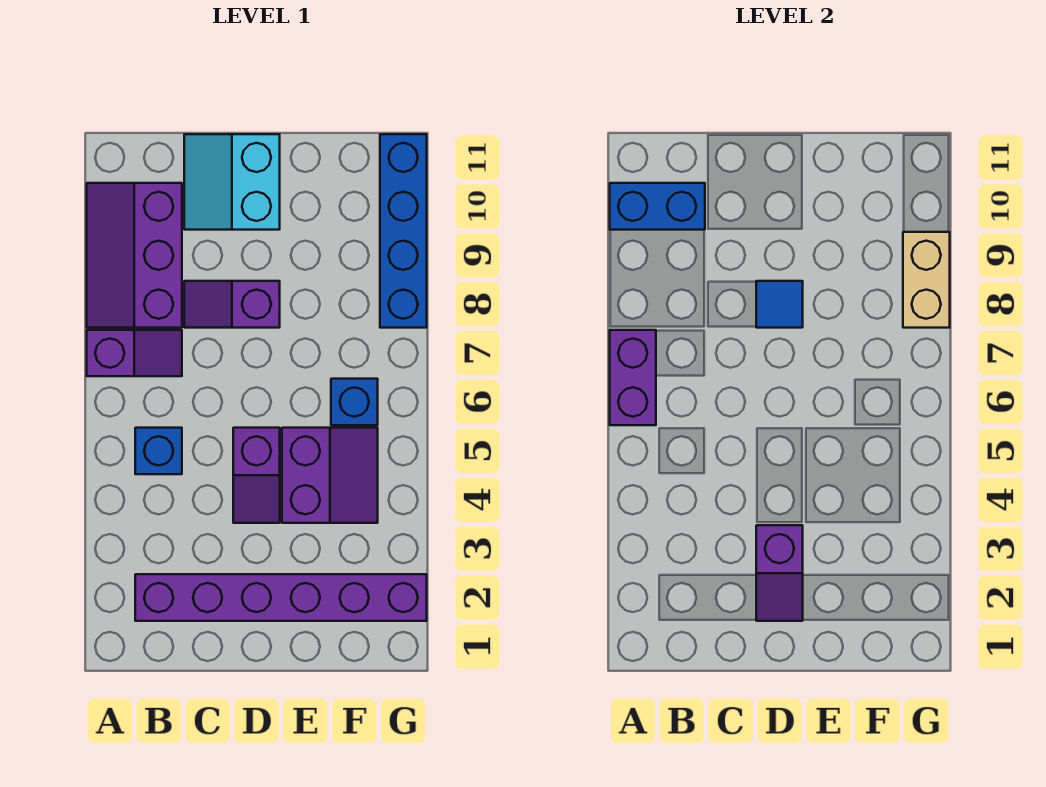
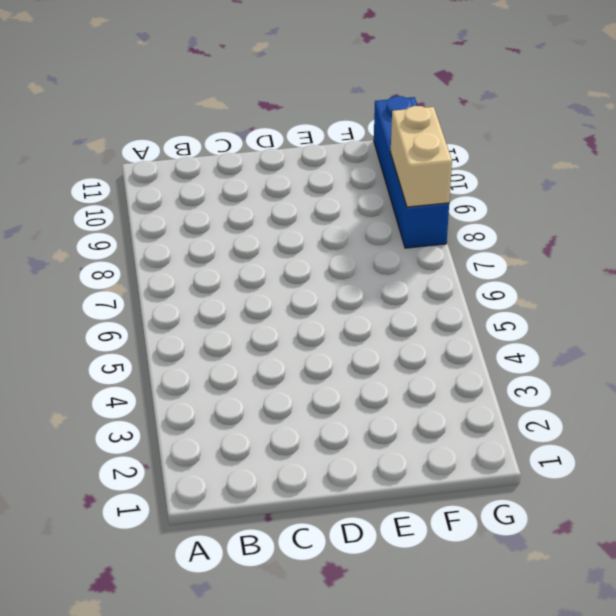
none -> purple 1x2 slope [87,330,182,376]
none -> purple 2x3 slope [87,183,182,328]
none -> purple 1x6 brick [135,574,427,621]

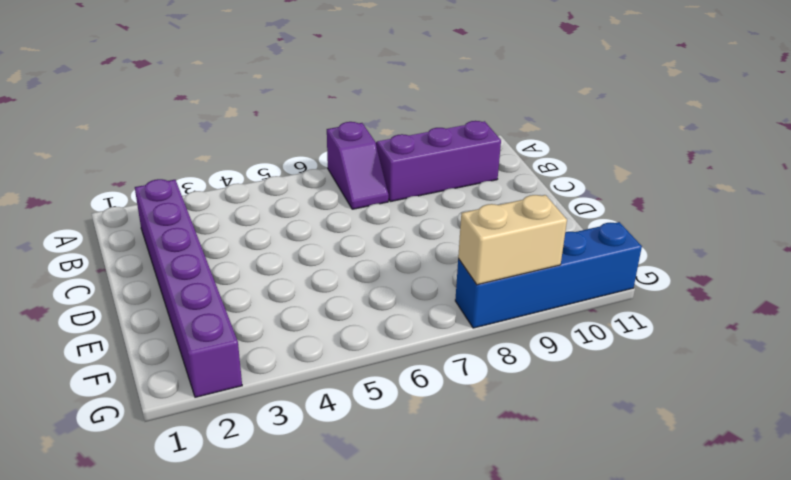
none -> blue 1x1 brick [135,428,182,474]
none -> purple 1x2 slope [184,281,280,328]
none -> cyan 2x2 slope [184,134,280,230]

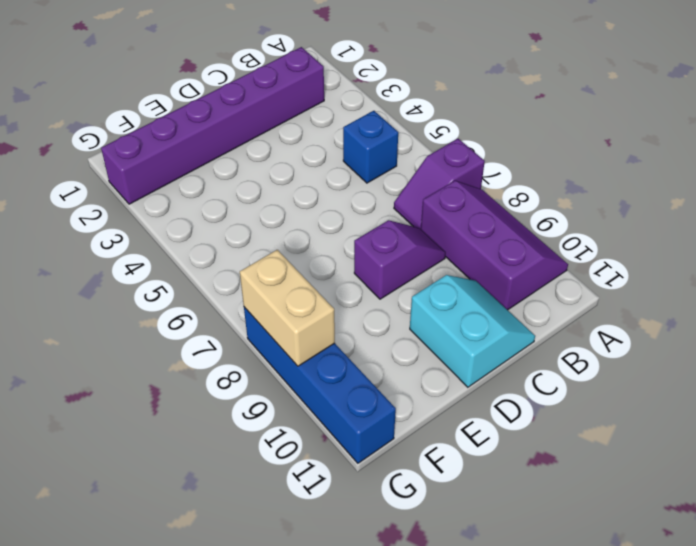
none -> purple 1x2 slope [233,428,280,523]
none -> purple 2x2 slope [282,428,378,523]
none -> blue 1x1 brick [331,379,378,425]

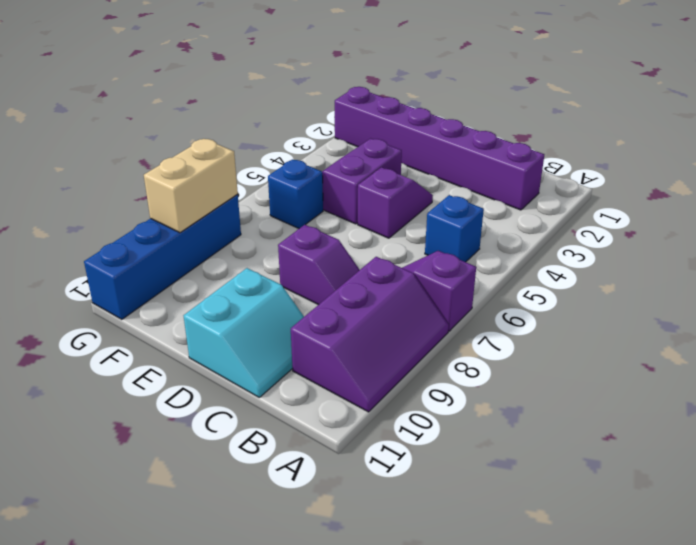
none -> purple 1x2 brick [610,330,656,425]
none -> blue 1x2 brick [610,183,705,230]
none -> purple 1x2 slope [756,525,803,621]

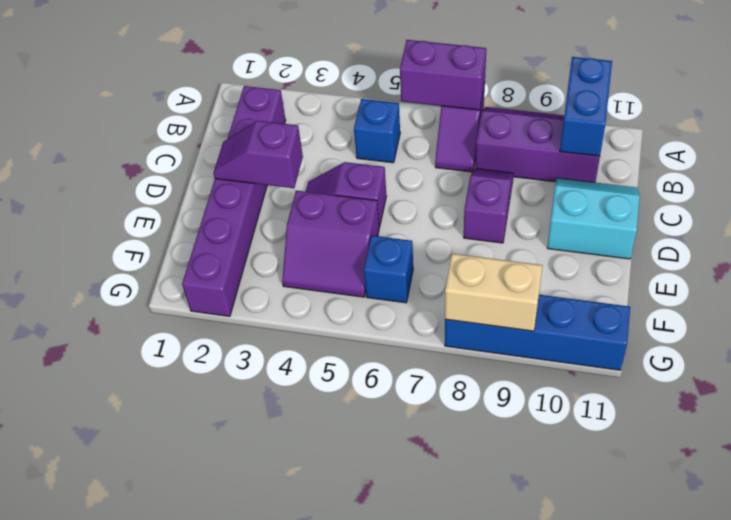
none -> blue 1x1 tile [756,281,803,328]

